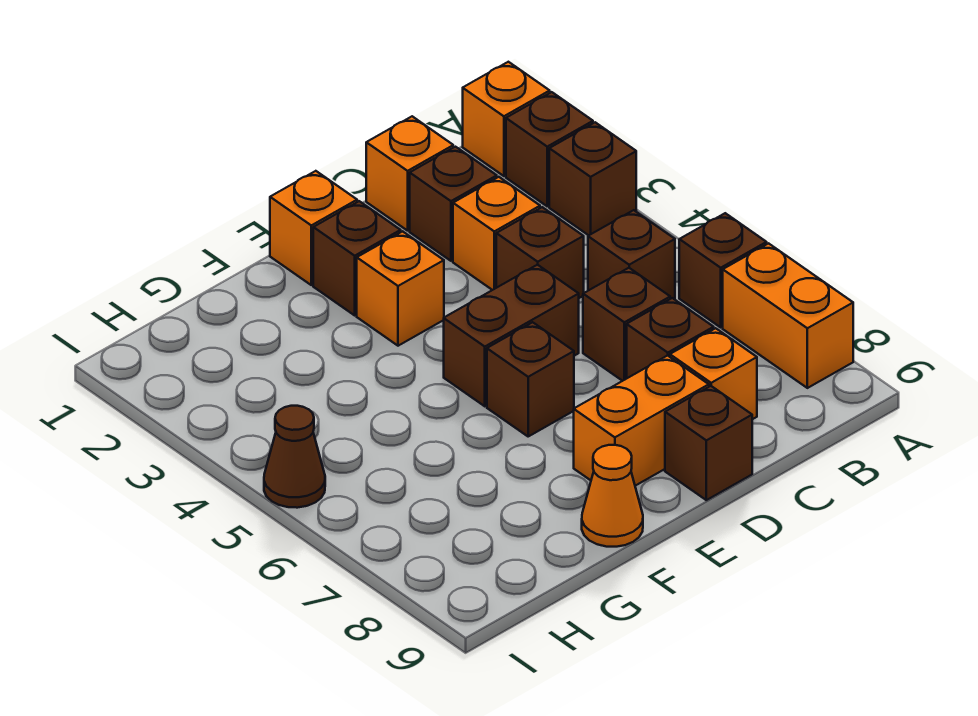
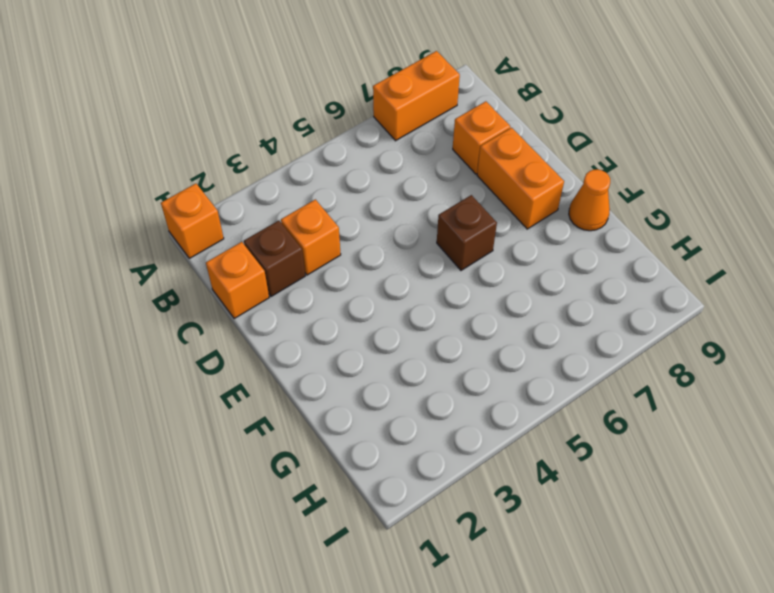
none -> brown 1x1 brick [506,92,593,206]
none -> brown 1x1 brick [549,122,636,235]
none -> brown 1x1 brick [679,213,767,327]

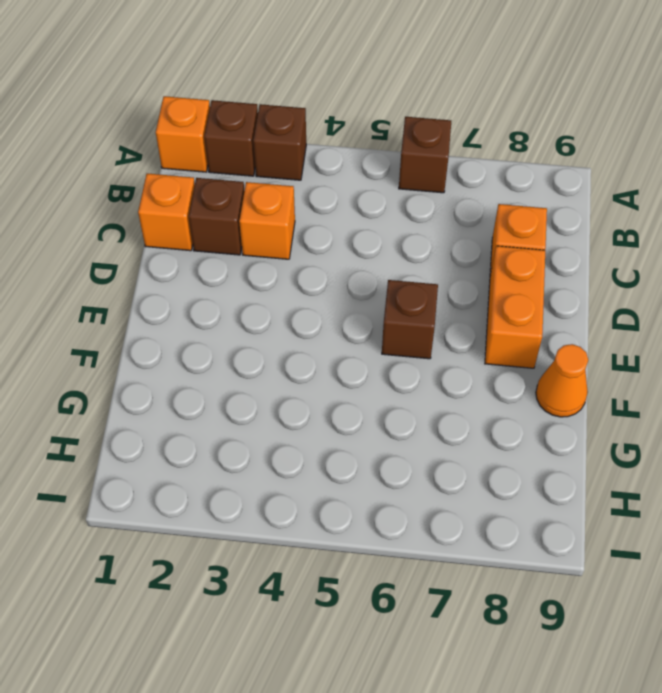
none -> orange 1x2 brick [723,243,853,388]
none -> brown 1x1 brick [588,210,675,299]
none -> brown 1x1 brick [496,207,584,298]

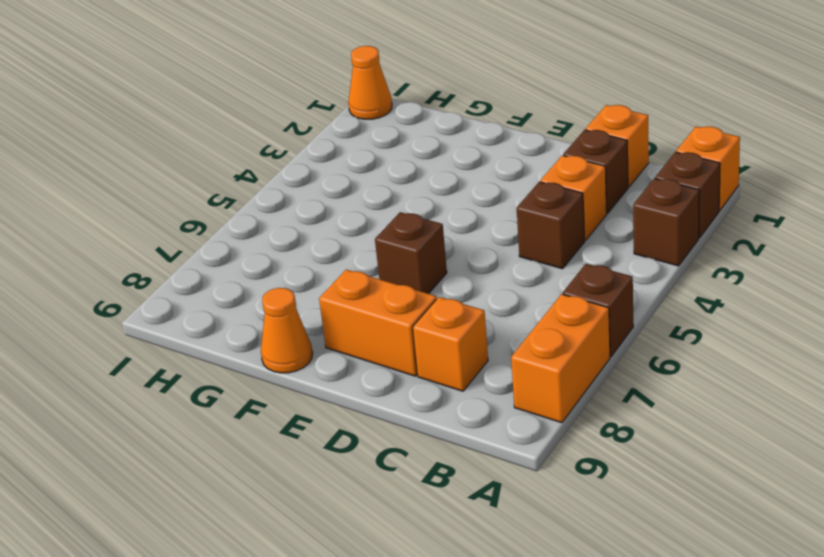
orange 1x1 cone [348,46,392,119] -> none
none -> brown 1x1 brick [588,210,675,299]
none -> brown 1x1 brick [583,268,670,381]
none -> brown 1x1 brick [627,298,714,378]

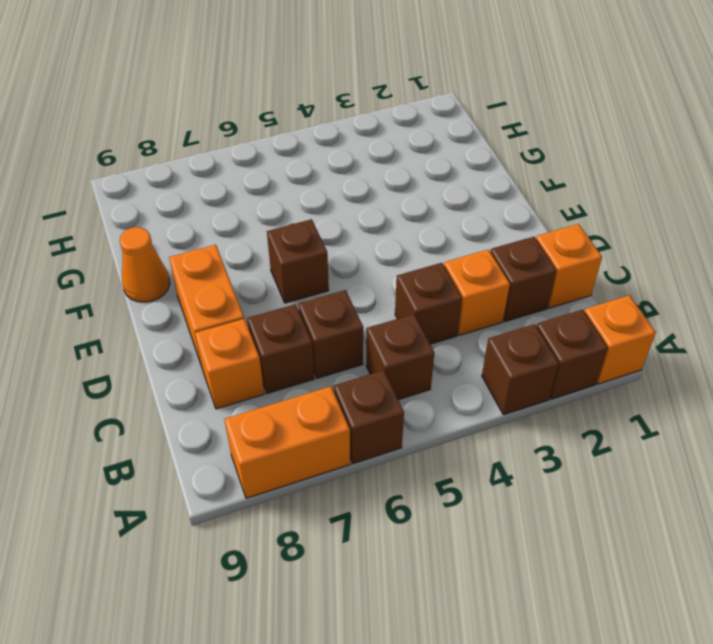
none -> brown 1x2 brick [444,265,579,406]
none -> brown 1x1 brick [665,386,752,500]
none -> orange 1x1 brick [270,171,357,285]

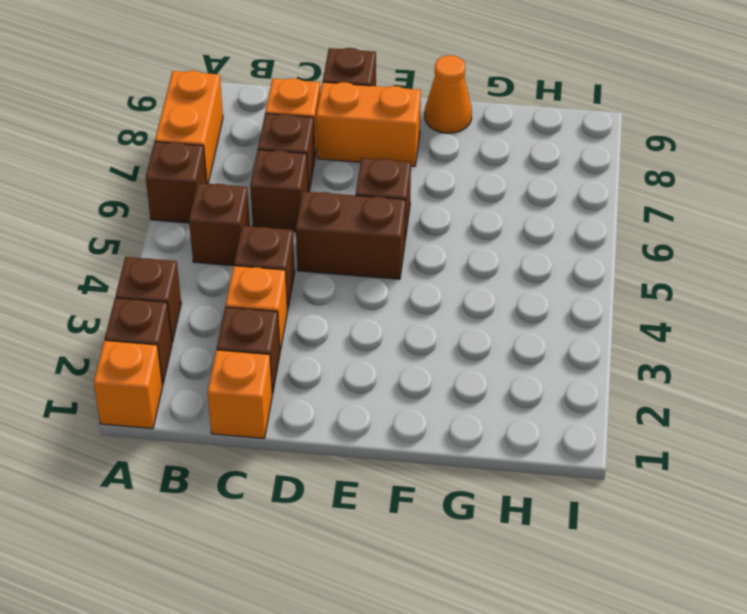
none -> orange 1x1 brick [270,171,357,285]
none -> brown 1x1 brick [313,201,401,315]
none -> orange 1x1 brick [357,231,444,346]

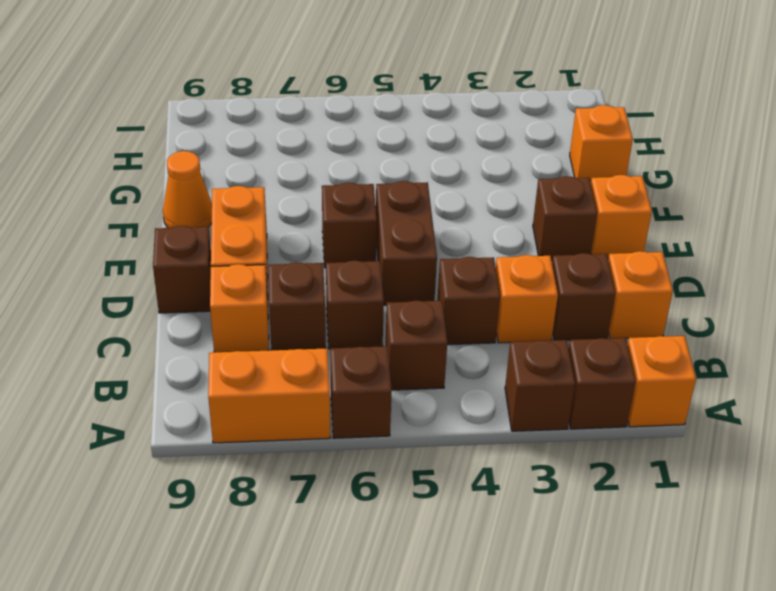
orange 1x1 brick [570,105,633,183] -> orange 1x1 brick moved to [357,231,444,346]
none -> brown 1x1 cone [264,406,325,508]

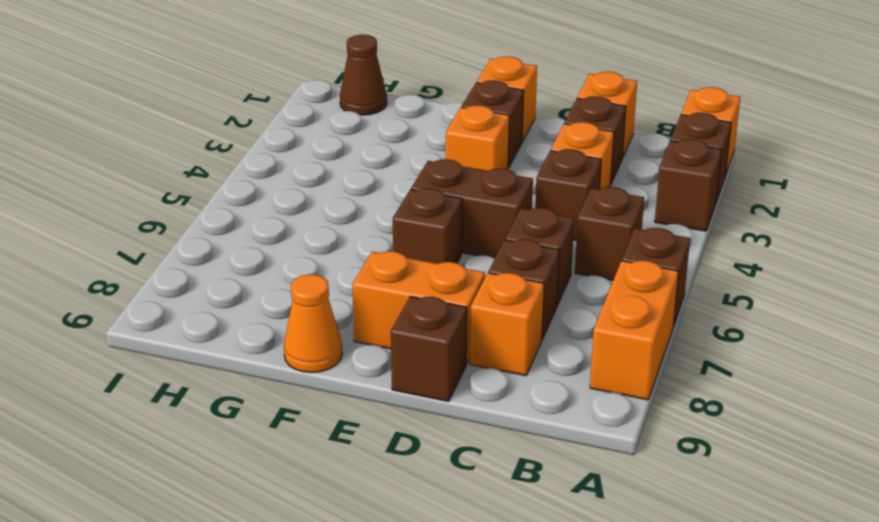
brown 1x1 cone [340,35,387,115] -> brown 1x1 cone moved to [264,406,325,508]

